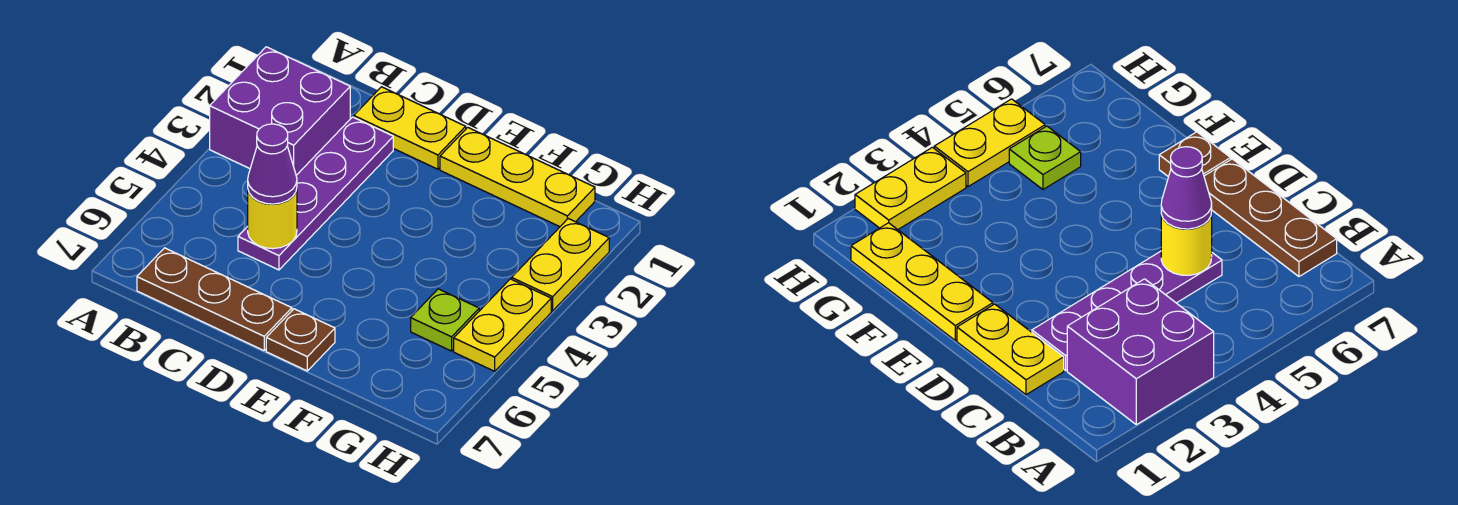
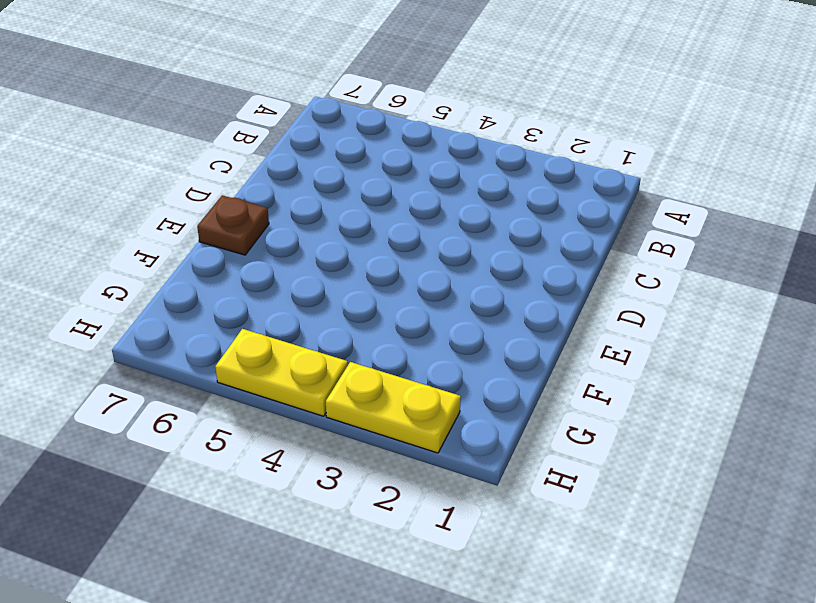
none -> purple 2x2 brick [210,47,350,175]
none -> brown 1x3 plate [137,248,292,351]

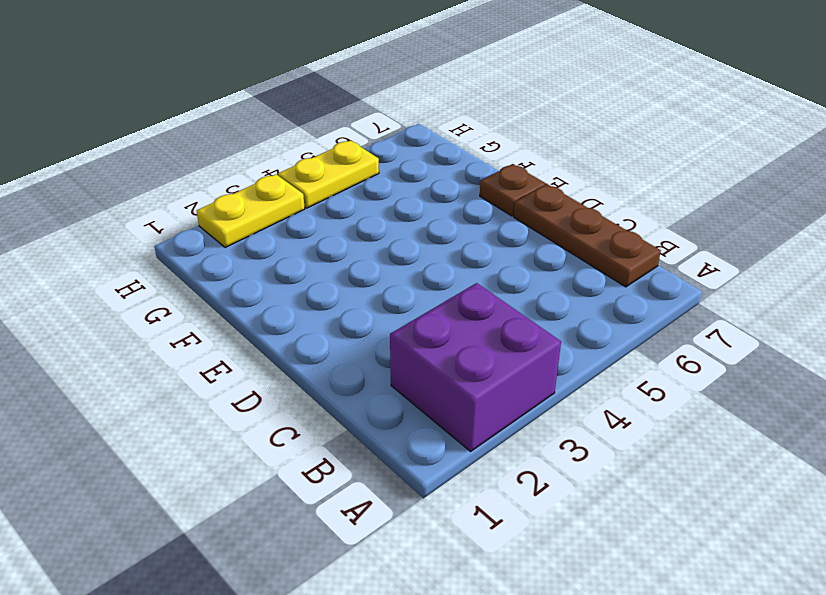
none -> yellow 1x2 plate [354,87,466,169]
none -> purple 1x4 plate [238,117,393,270]

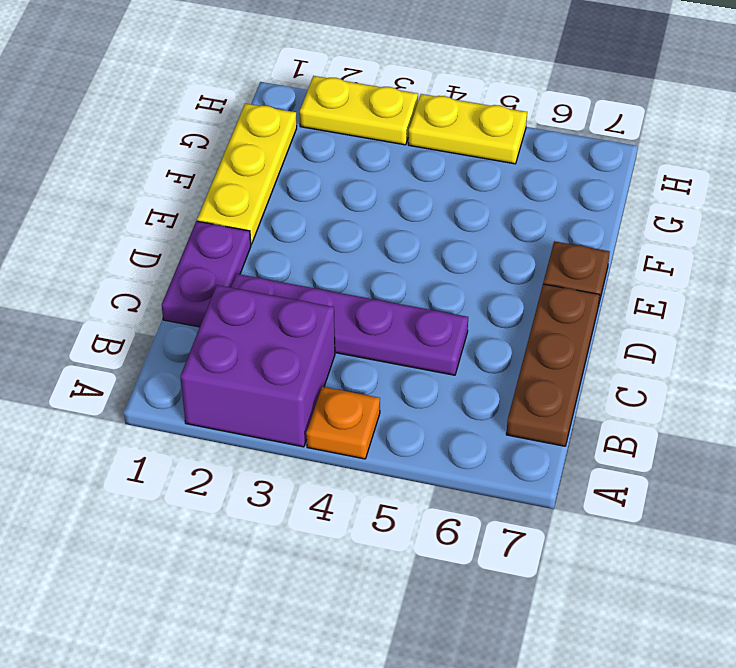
orange 1x1 plate [306,387,380,459] -> none
purple 1x2 plate [162,221,251,327] -> yellow 1x2 plate [354,87,466,169]
none -> lime 1x1 plate [411,289,479,351]
none -> yellow 1x1 round brick [248,189,297,249]

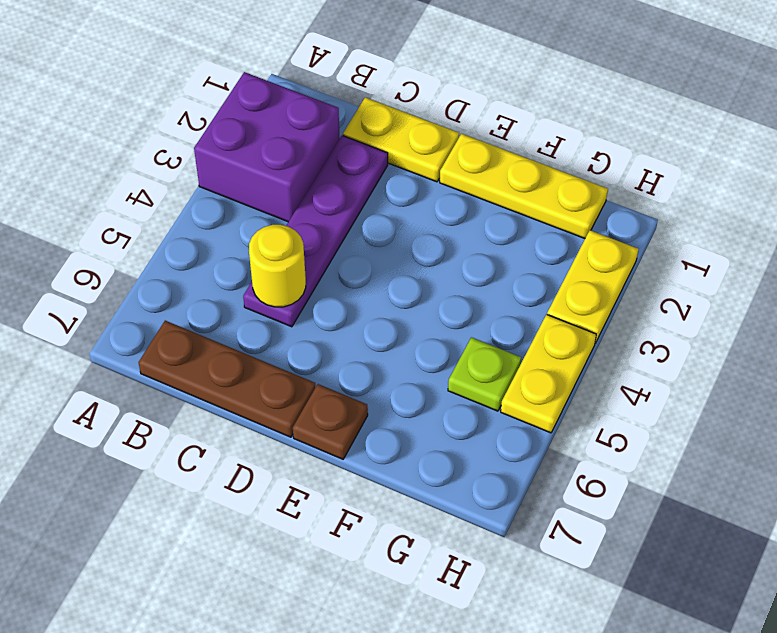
none -> purple 1x1 cone [248,124,297,204]

